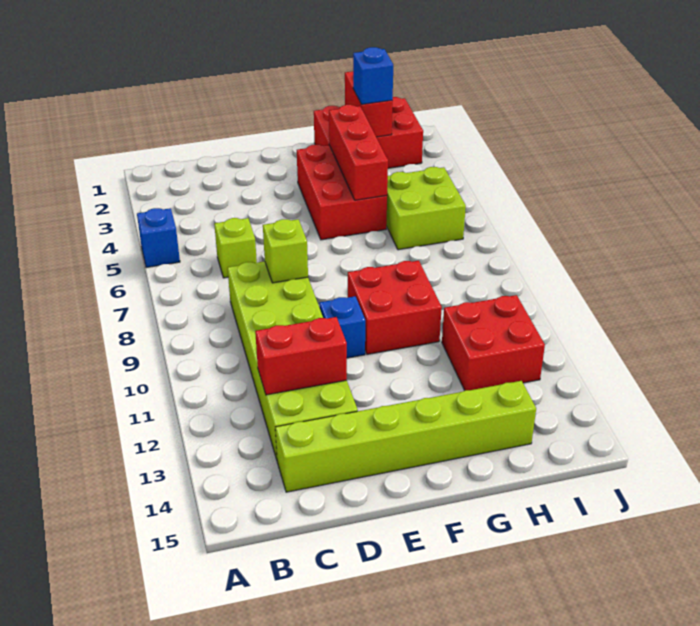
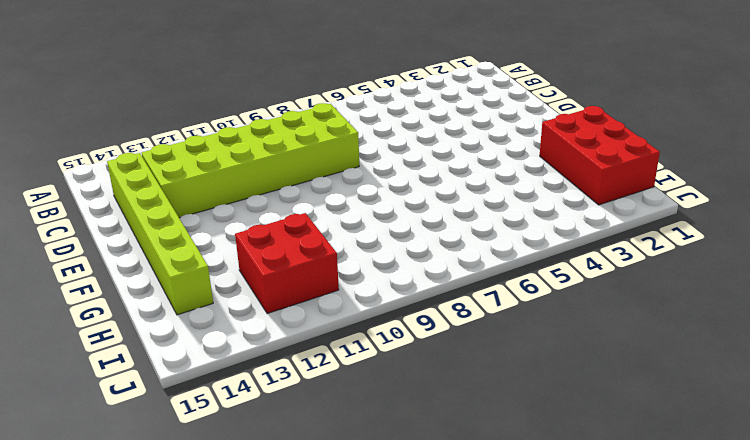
none -> blue 1x1 brick [137,208,180,268]
none -> lime 1x1 brick [214,218,257,278]
none -> blue 1x1 brick [319,296,365,358]

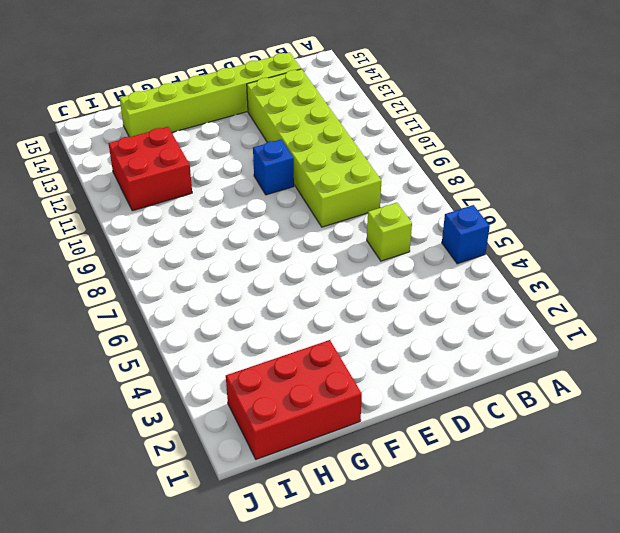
none -> red 2x3 brick [297,145,387,240]
none -> red 2x2 brick [348,261,442,354]
none -> lime 2x2 brick [386,167,466,250]

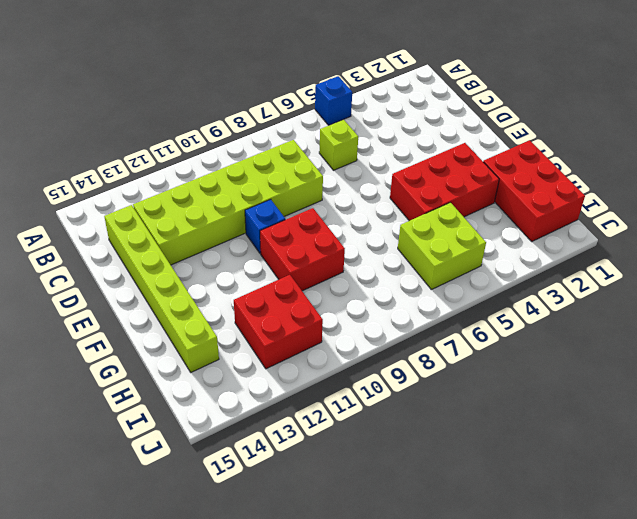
none -> red 1x2 brick [255,317,347,395]
none -> lime 1x1 brick [263,219,308,283]
none -> red 1x3 brick [329,105,388,200]

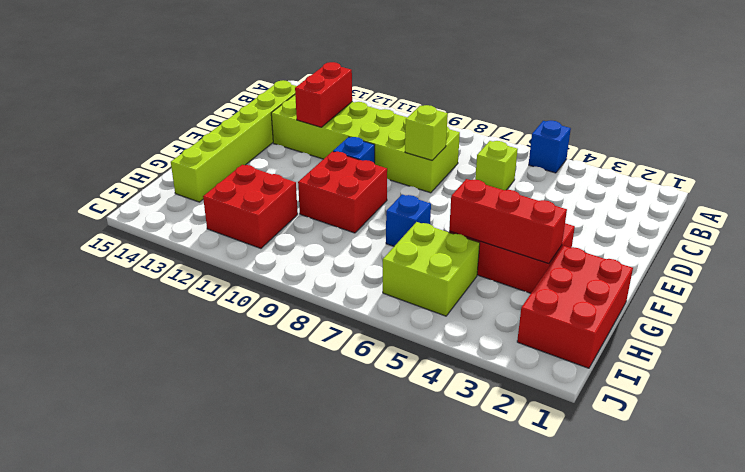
blue 1x1 brick [386,194,431,246] -> blue 1x1 brick moved to [353,47,393,104]
none -> red 1x2 brick [345,71,392,137]

